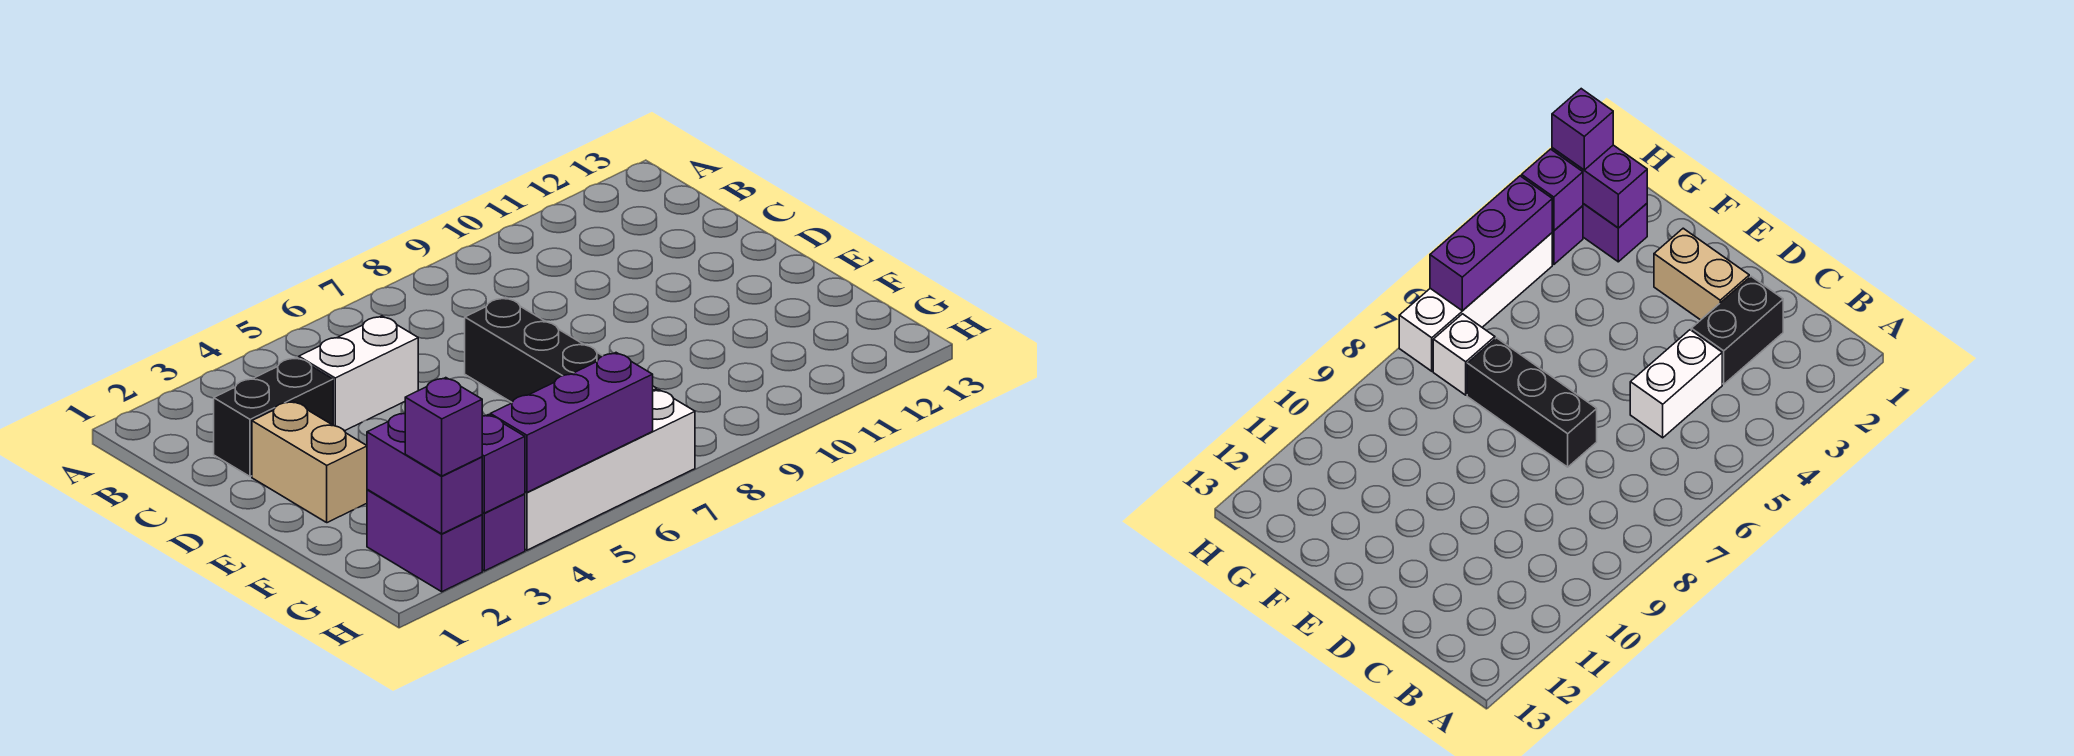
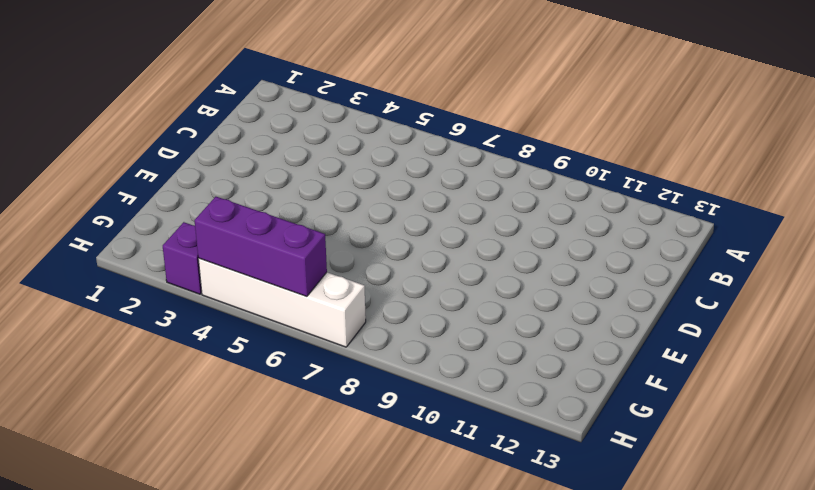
none -> black 1x2 brick [214,357,333,477]
none -> white 1x2 brick [299,316,418,431]
none -> tan 1x2 brick [252,401,367,523]

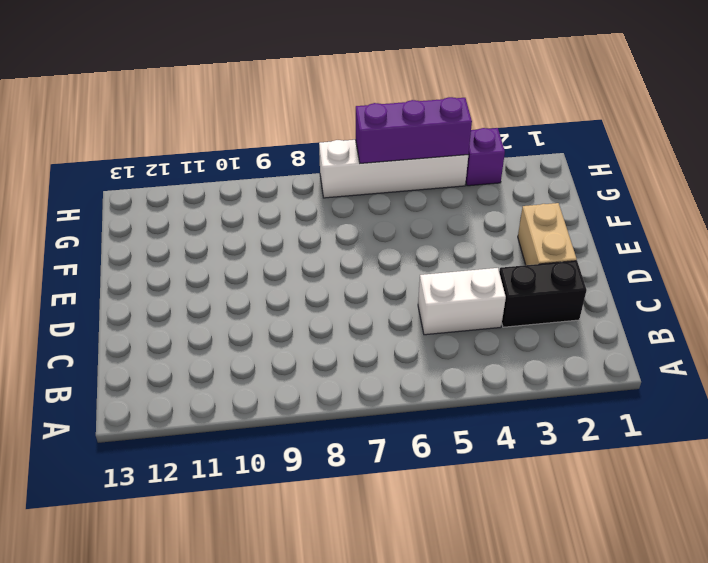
none -> black 1x3 brick [465,297,602,402]
none -> purple 1x2 brick [367,489,482,592]
none -> white 1x1 brick [1433,314,1495,395]

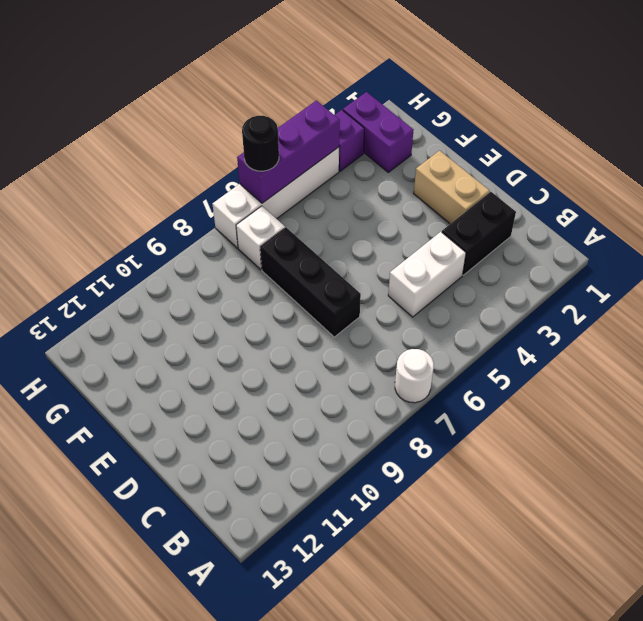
white 1x1 round brick [395,349,434,403] -> none
black 1x1 round brick [242,116,279,171] -> none
none -> purple 1x2 brick [367,414,482,534]
none -> purple 1x1 brick [482,415,525,513]
none -> purple 1x1 brick [405,378,482,476]

